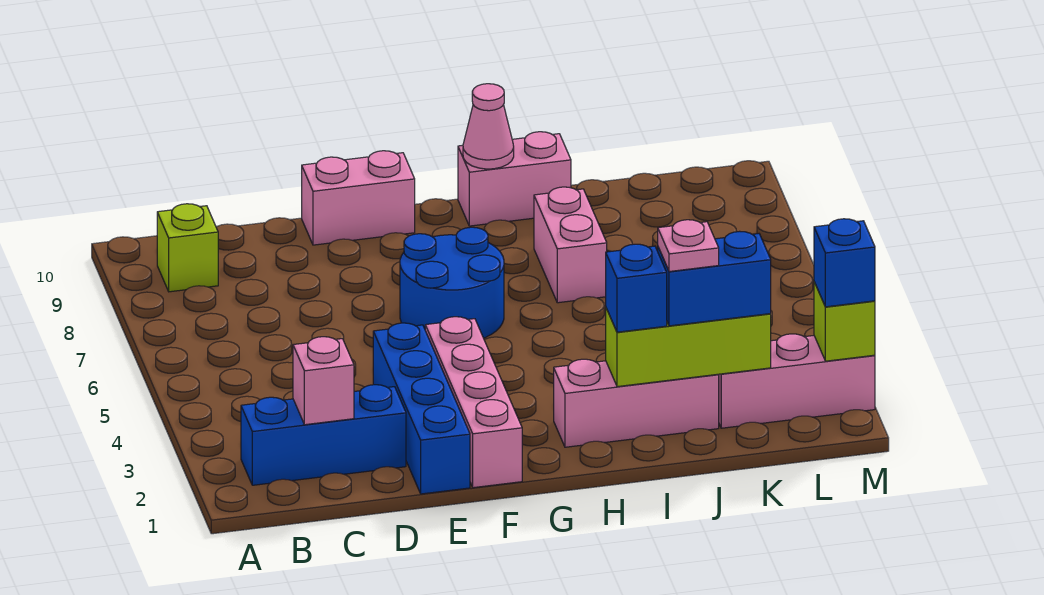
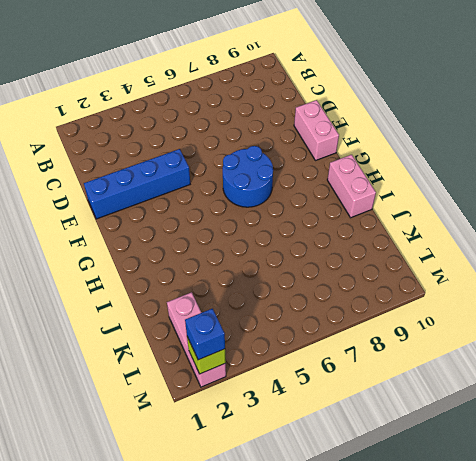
none -> blue 1x3 brick [241,385,406,485]
none -> lime 1x1 brick [157,204,218,292]
none -> pink 1x4 brick [425,317,522,488]

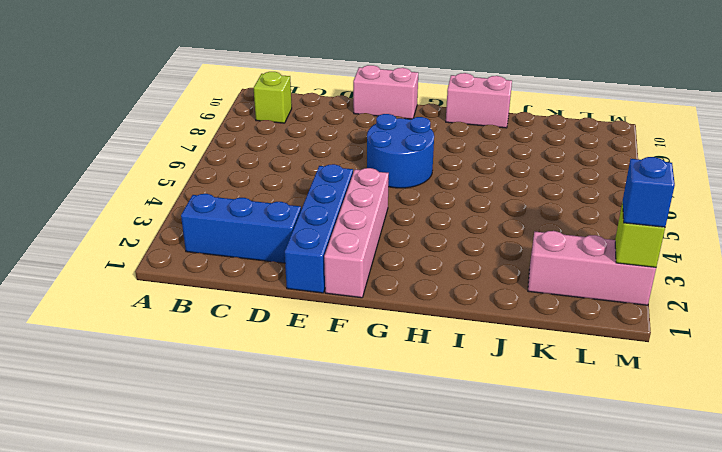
none -> pink 1x3 brick [554,359,719,447]
none -> pink 1x2 brick [534,187,607,303]
none -> pink 1x1 brick [293,337,354,425]

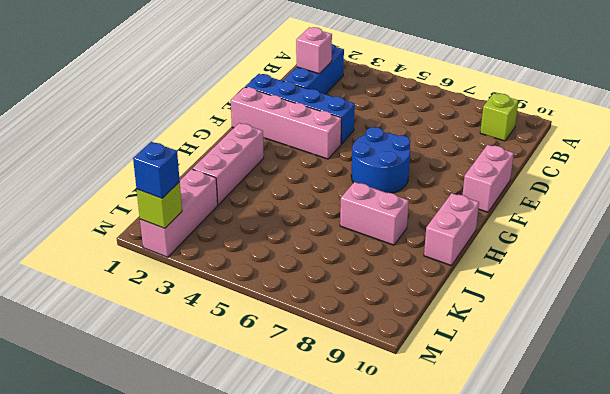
none -> pink 1x1 cone [463,84,514,169]
none -> lime 1x3 brick [606,308,771,387]
none -> blue 1x1 brick [606,244,667,332]

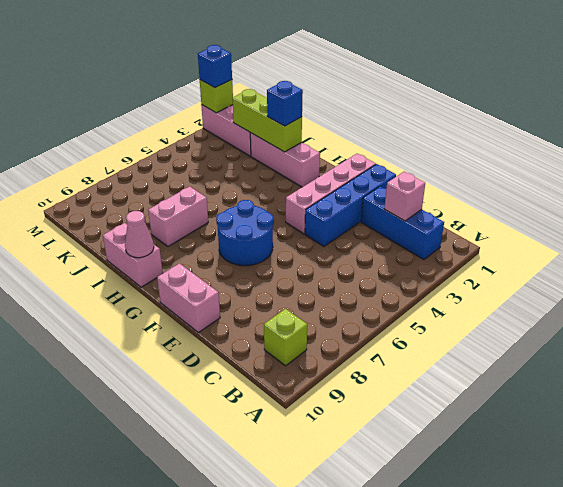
none -> blue 1x2 brick [658,231,771,326]
none -> pink 1x1 plate [658,220,719,272]

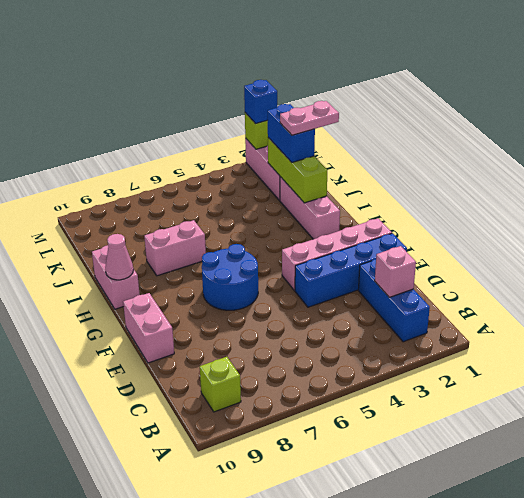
pink 1x2 plate [280,101,339,135] -> pink 1x1 plate [658,220,719,272]
none -> blue 1x1 brick [606,244,667,332]

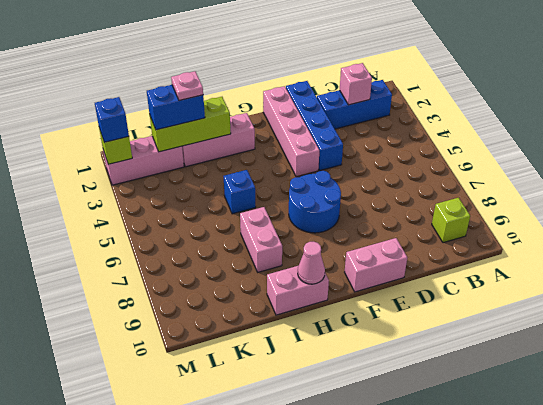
blue 1x1 brick [224,170,256,214] -> blue 1x1 brick moved to [606,244,667,332]

